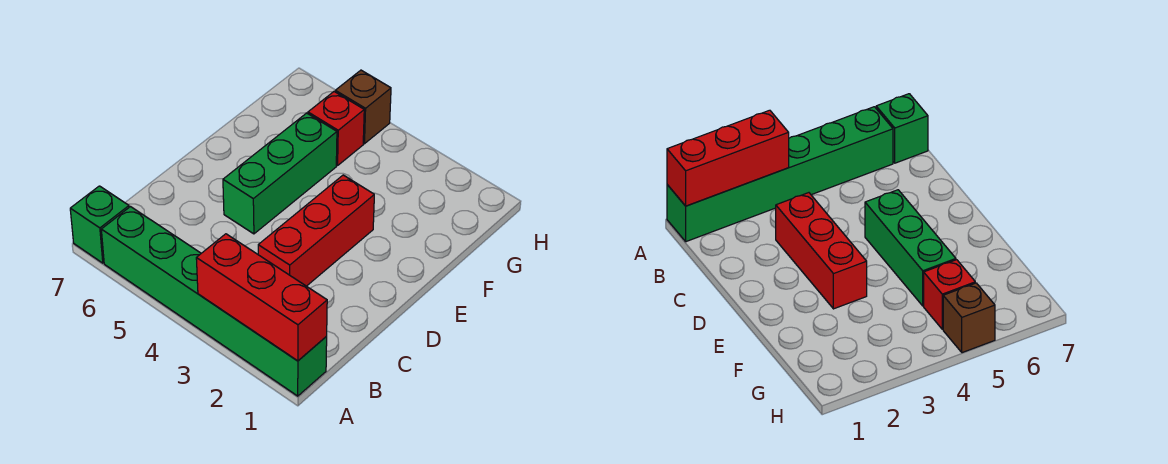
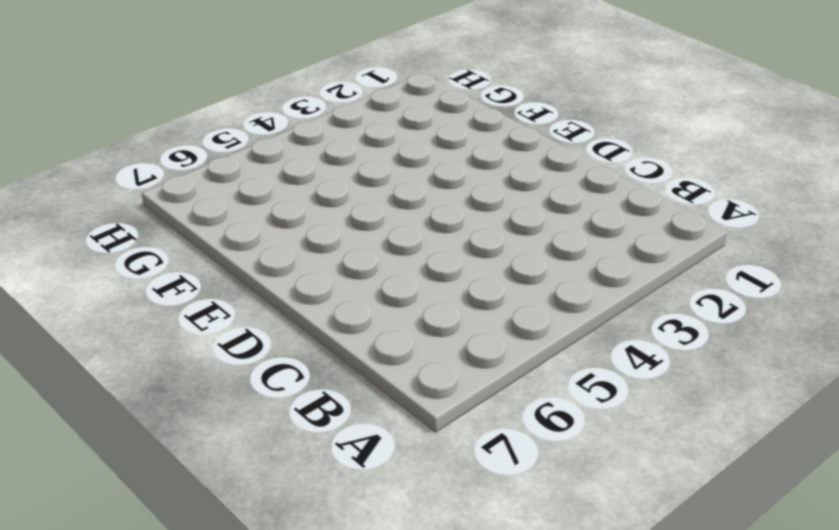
none -> green 1x6 brick [101,207,327,396]
none -> green 1x1 brick [70,186,129,263]

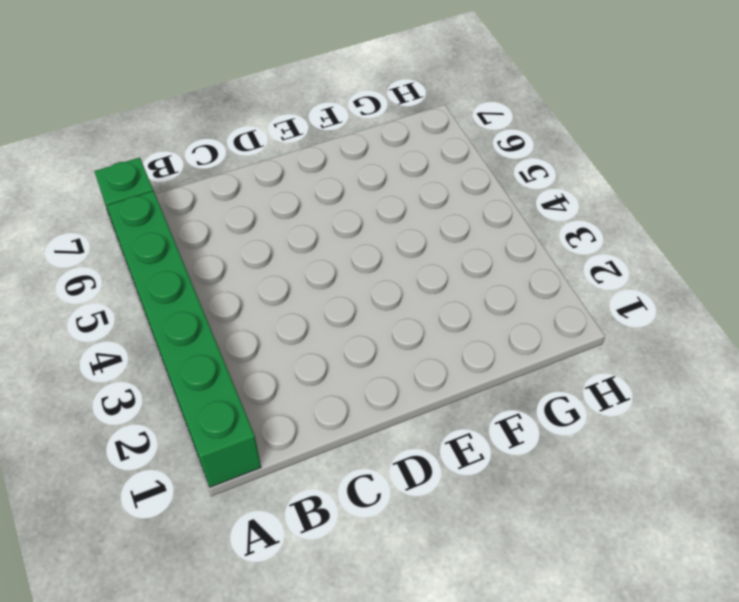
none -> red 1x3 brick [258,175,374,286]
none -> green 1x3 brick [223,113,337,234]

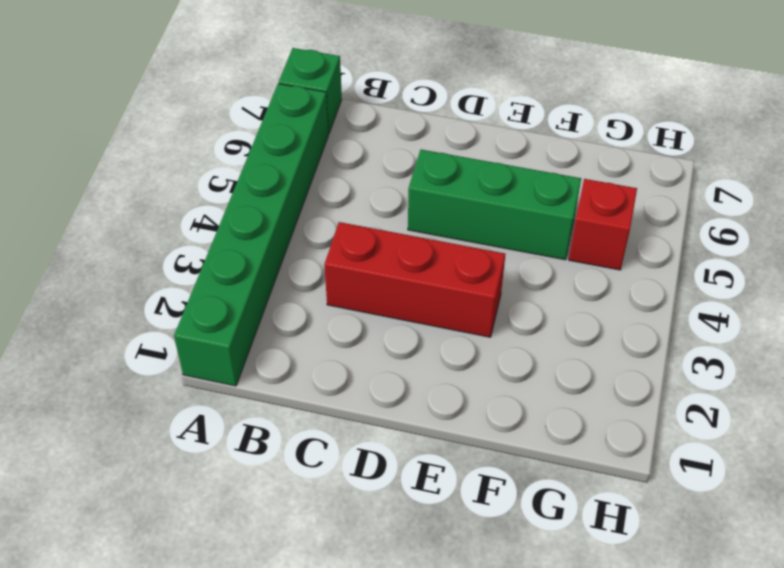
none -> brown 1x1 brick [335,70,391,144]
none -> red 1x3 brick [196,234,327,361]

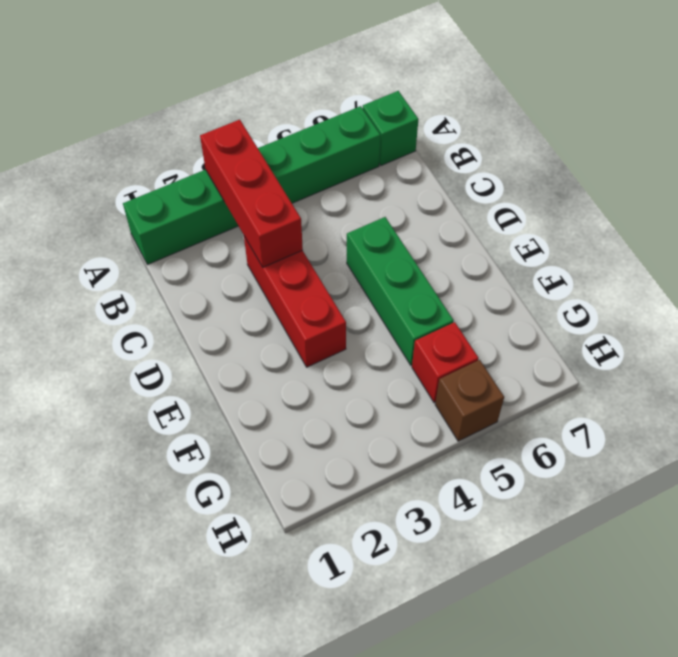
red 1x3 brick [200,120,303,267] -> red 1x3 brick turned to [196,234,327,361]

